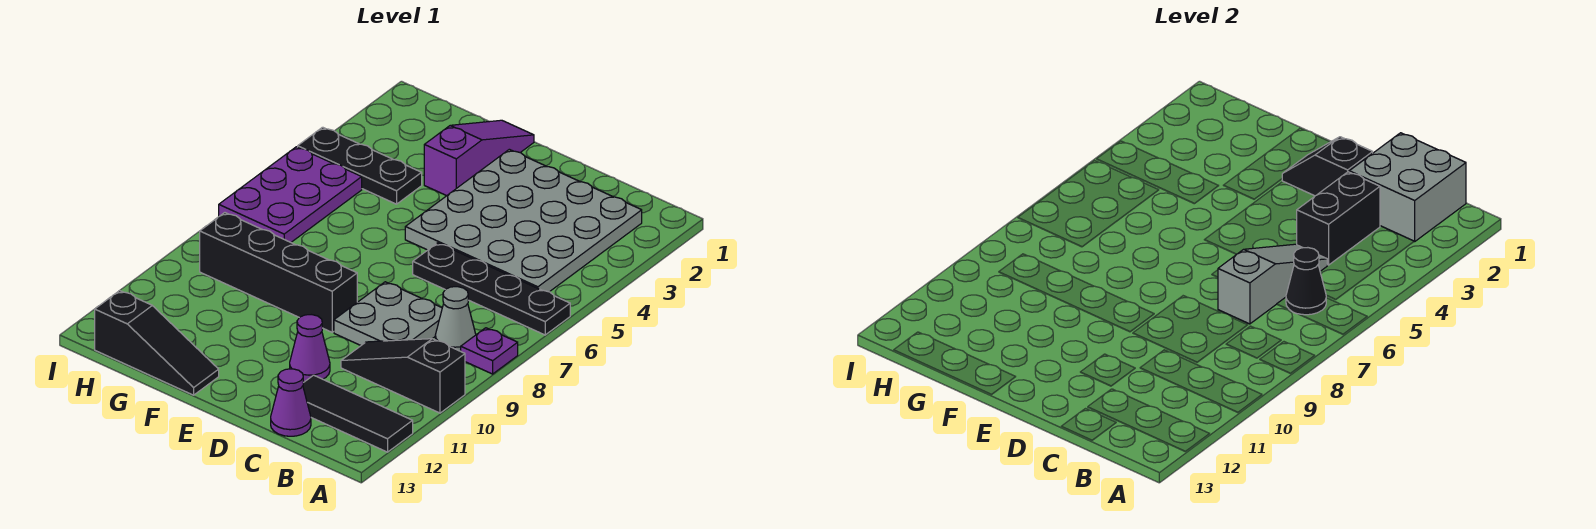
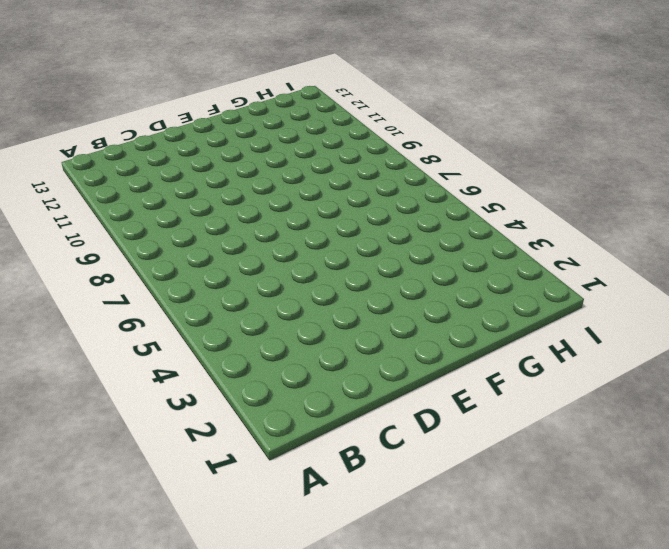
none -> black 1x4 plate [413,243,570,335]
none -> purple 1x1 plate [461,328,518,374]
none -> black 1x3 slope [341,339,465,413]

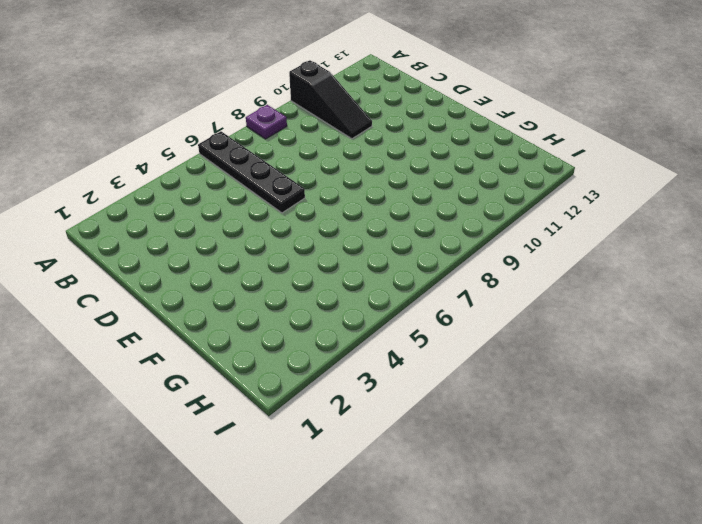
none -> black 1x3 tile [303,375,413,452]
none -> grey 4x4 plate [405,149,642,292]
none -> grey 1x1 cone [435,287,476,351]

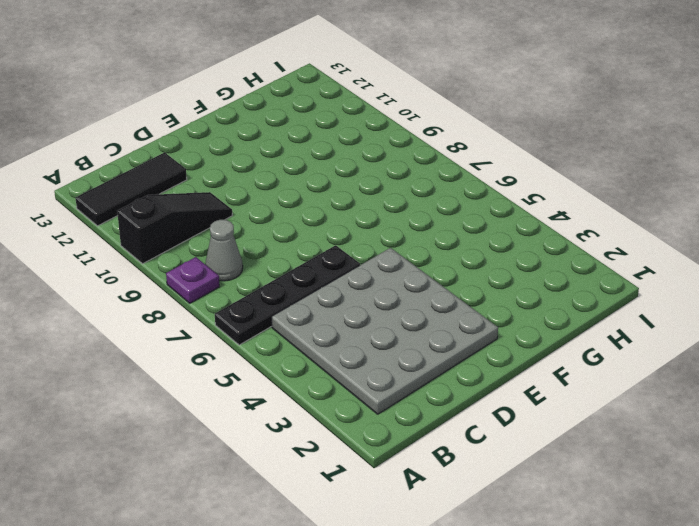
none -> grey 2x2 plate [334,282,442,345]
none -> purple 1x1 cone [271,369,311,436]
none -> purple 1x1 cone [290,315,330,382]

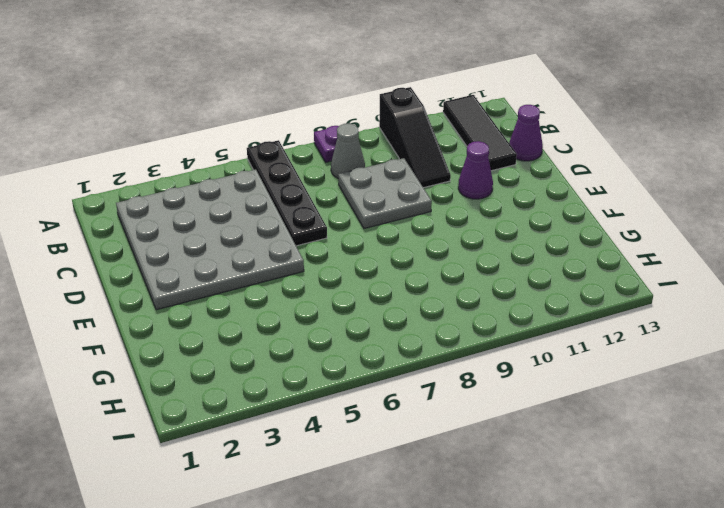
none -> black 1x4 brick [200,213,357,332]
none -> purple 1x3 slope [424,120,534,196]
none -> black 1x3 slope [95,291,219,395]

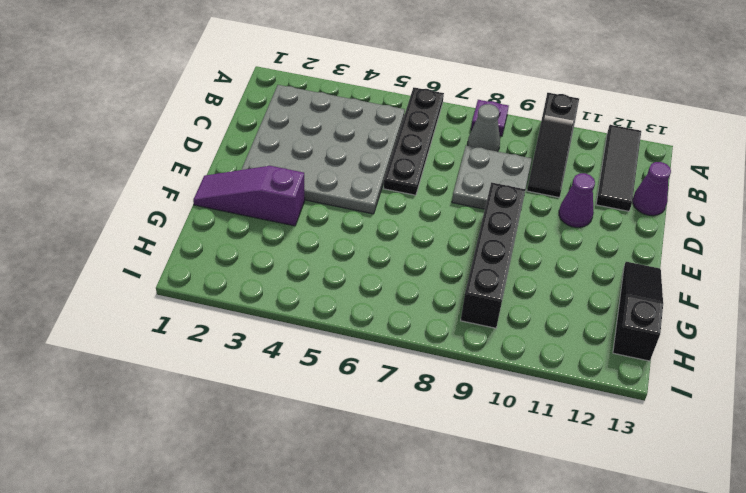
none -> black 1x3 plate [298,127,422,204]
none -> purple 2x3 plate [219,147,362,242]
none -> grey 2x2 brick [1349,133,1466,242]

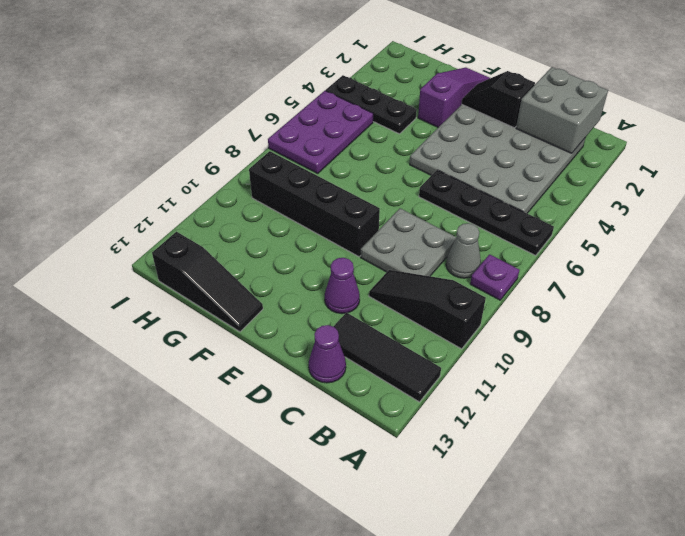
none -> black 1x1 cone [1286,248,1326,315]
none -> black 1x2 brick [1297,172,1380,265]
none -> grey 1x3 slope [1218,244,1327,324]

